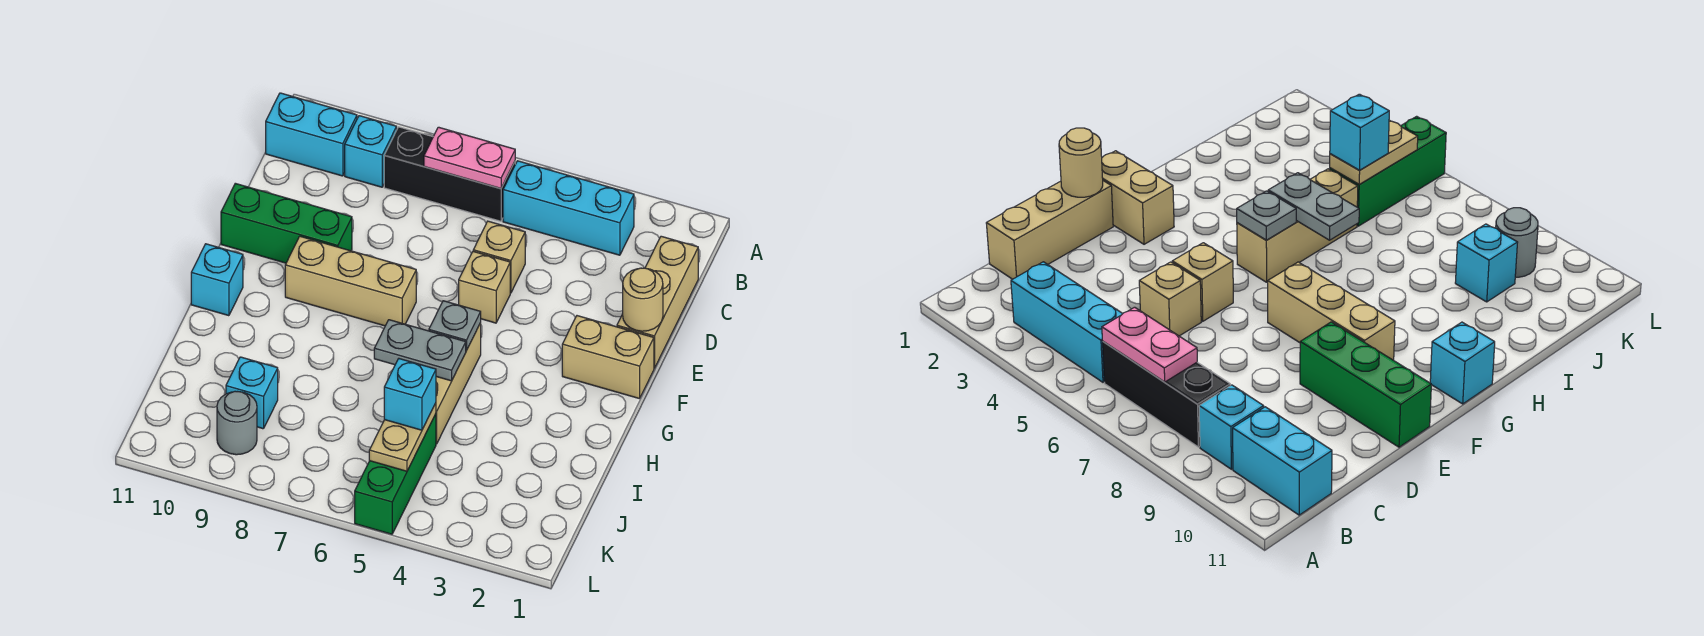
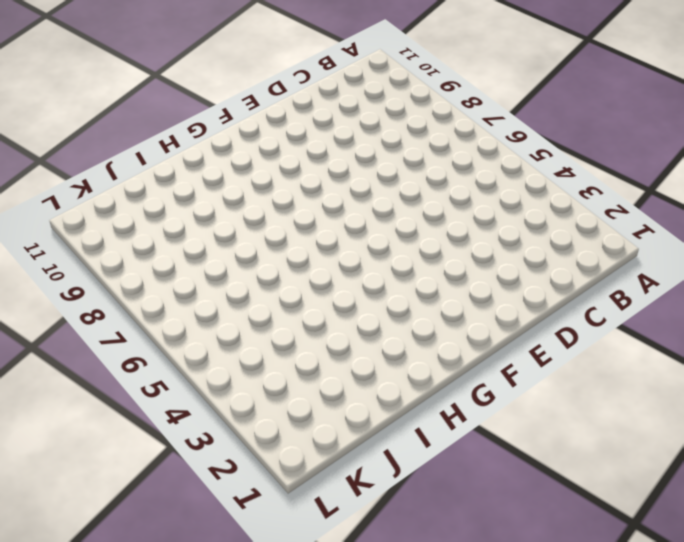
none -> cyan 1x3 brick [503,161,634,255]
none -> black 1x3 brick [384,127,515,221]
none -> cyan 1x1 brick [345,116,397,187]

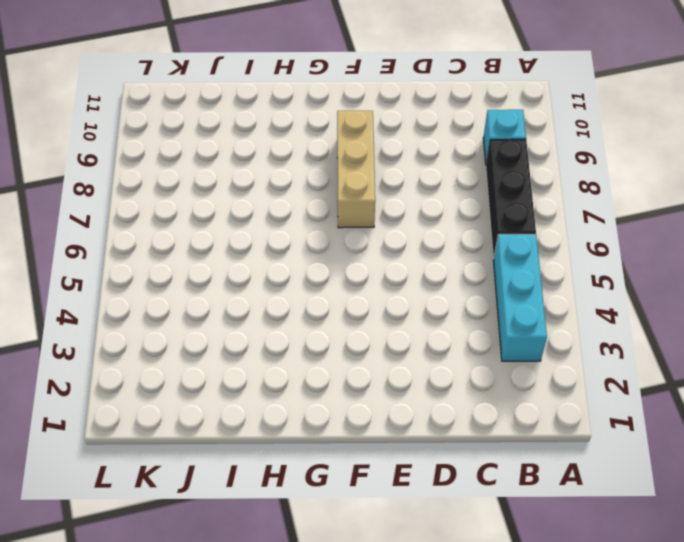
none -> cyan 1x2 brick [266,93,357,176]
none -> tan 1x3 brick [617,236,698,368]
none -> tan 1x1 brick [473,221,525,293]

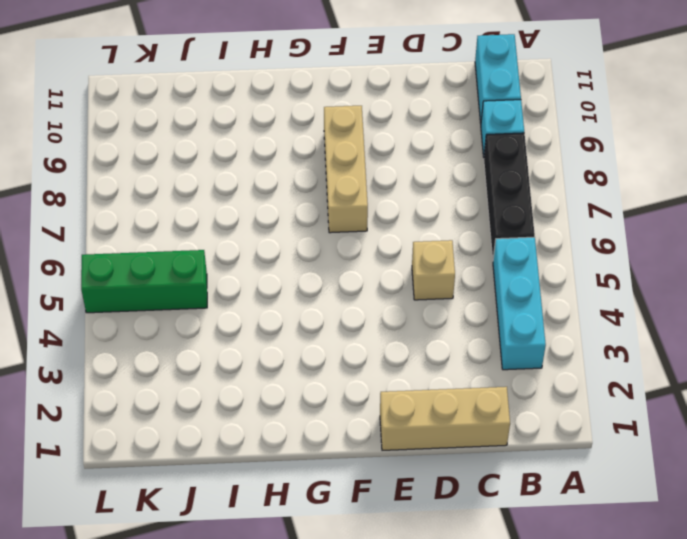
none -> tan 1x1 brick [459,252,510,323]
none -> green 1x3 brick [221,183,352,263]
none -> tan 1x2 brick [562,316,654,399]

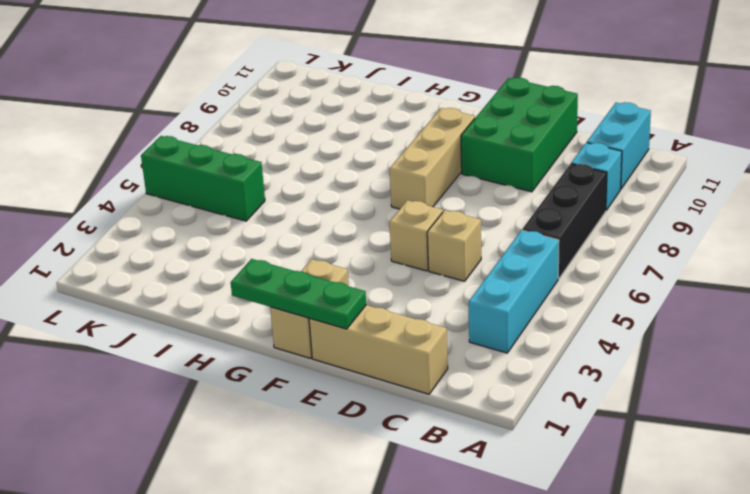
green 2x3 brick [461,78,578,192] -> green 1x3 brick [221,183,352,263]
green 1x3 plate [231,259,366,329] -> tan 1x1 round brick [623,268,663,331]
none -> tan 1x3 brick [436,323,481,444]
none -> cyan 1x1 brick [191,244,243,316]
none -> cyan 1x1 brick [226,357,278,429]

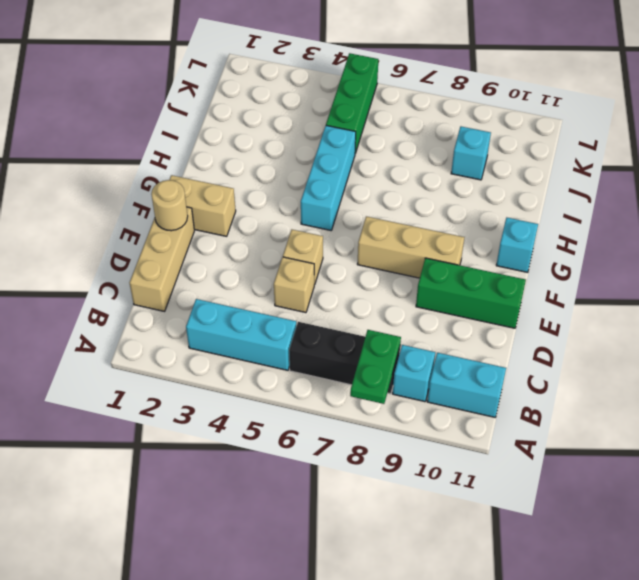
green 1x2 plate [350,330,401,404] -> none
cyan 1x3 brick [301,126,356,230] -> tan 1x3 brick [436,323,481,444]
none -> grey 1x1 round brick [217,391,257,455]
none -> pink 1x2 plate [424,127,515,189]
none -> grey 1x1 plate [429,301,481,351]

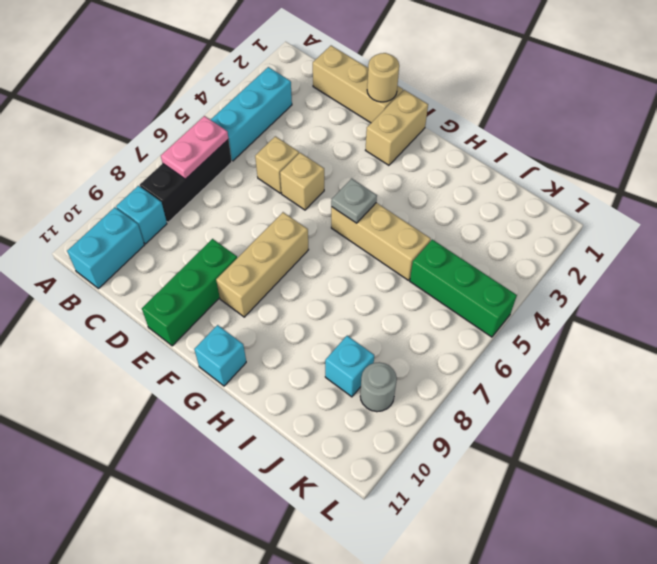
none -> grey 1x2 plate [374,320,466,381]
none -> tan 1x2 plate [369,403,436,471]
none -> cyan 1x1 brick [384,359,436,430]

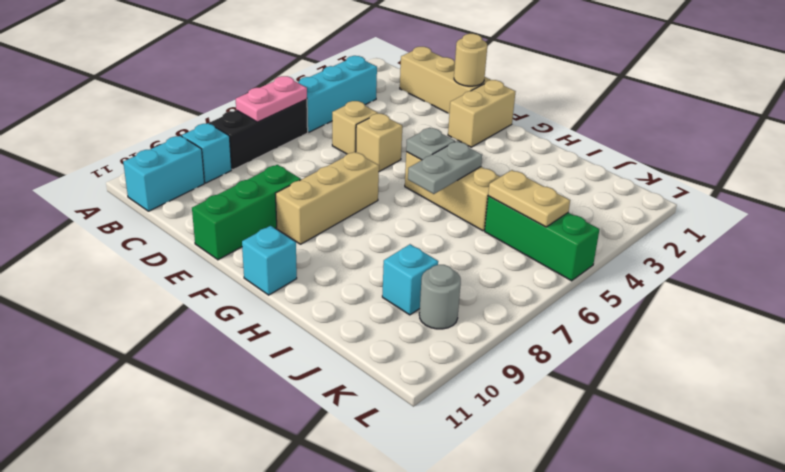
none -> cyan 1x1 brick [384,359,436,430]

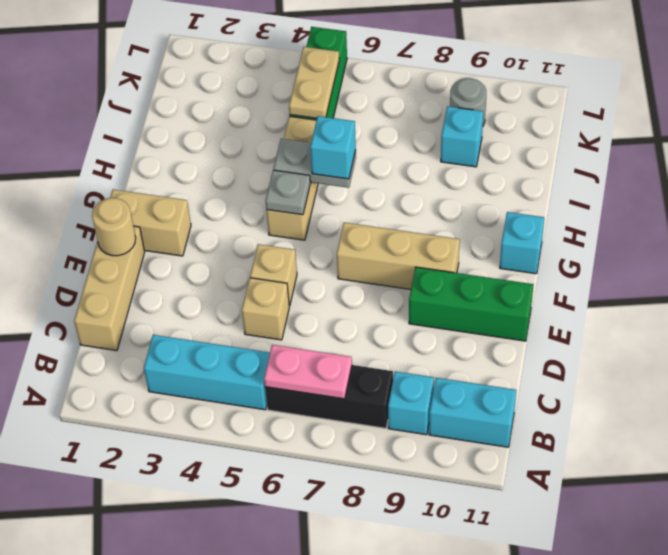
cyan 1x1 brick [310,116,356,179] -> cyan 1x1 brick moved to [384,359,436,430]

